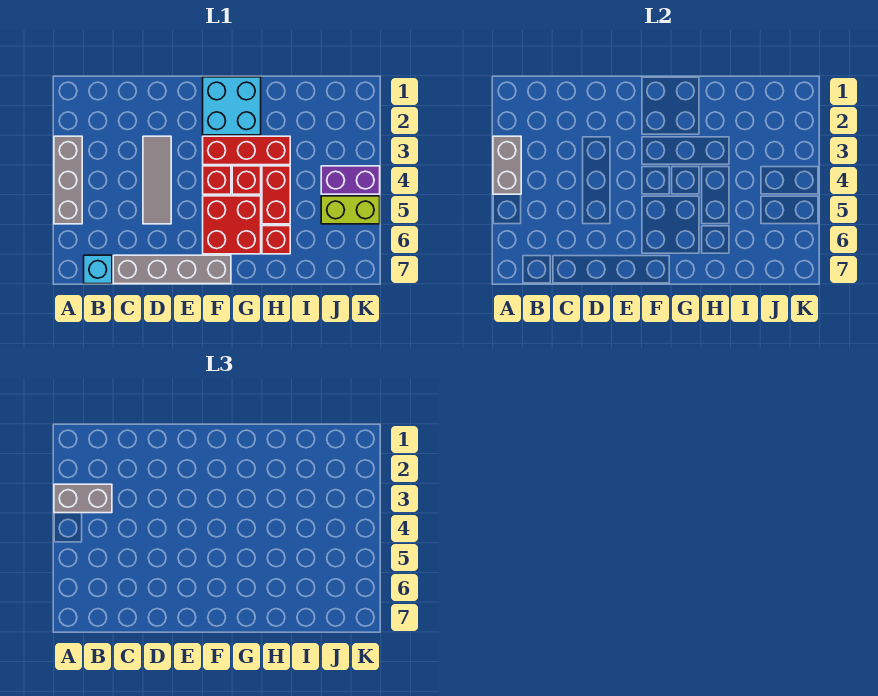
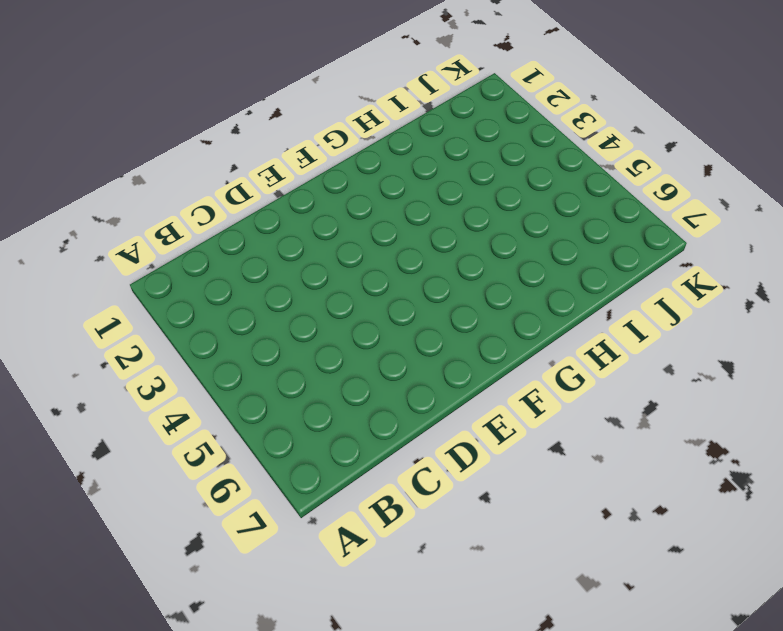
none -> grey 1x3 brick [54,136,82,224]
none -> cyan 1x1 brick [84,255,112,284]
none -> grey 1x4 brick [113,255,231,284]

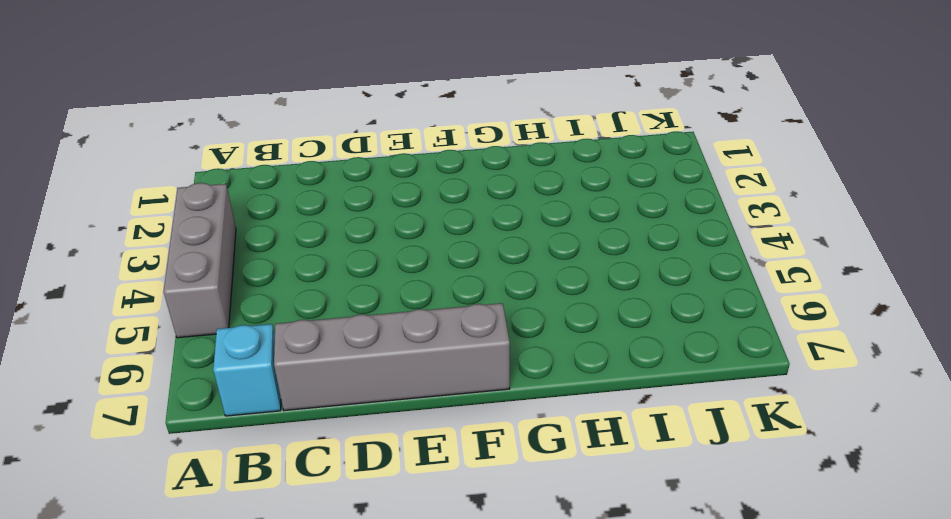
none -> grey 1x3 tile [143,136,171,224]
none -> cyan 2x2 brick [203,77,261,135]
none -> red 1x3 brick [203,136,290,165]

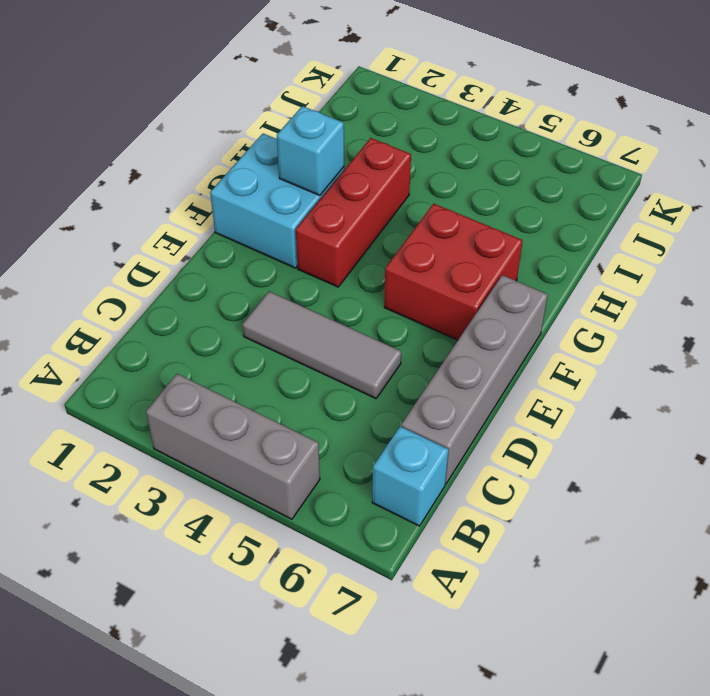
cyan 1x1 brick [277,106,344,195] -> none
none -> red 1x1 brick [203,166,231,194]
none -> red 1x1 brick [232,166,261,194]
none -> red 1x2 brick [262,166,290,224]

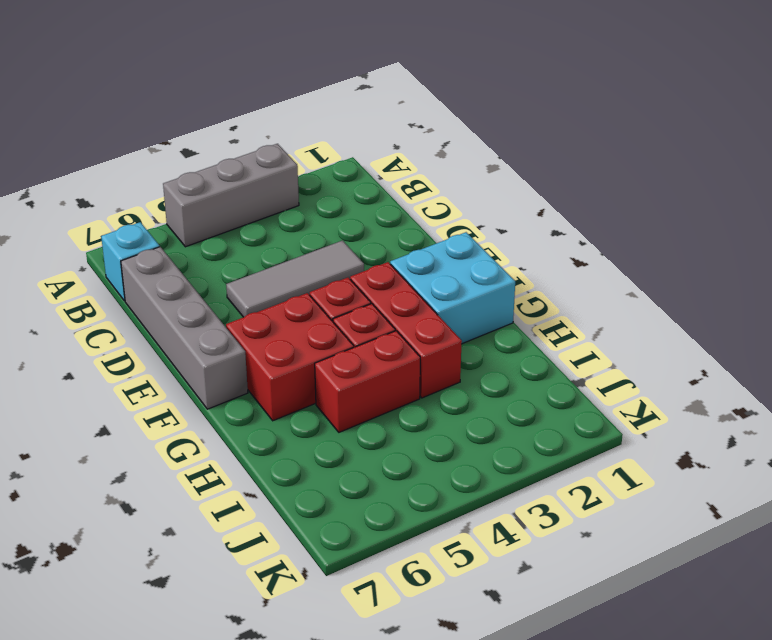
none -> red 1x1 brick [262,226,290,254]
none -> purple 1x2 brick [321,166,380,194]
none -> lime 1x2 brick [321,196,380,224]

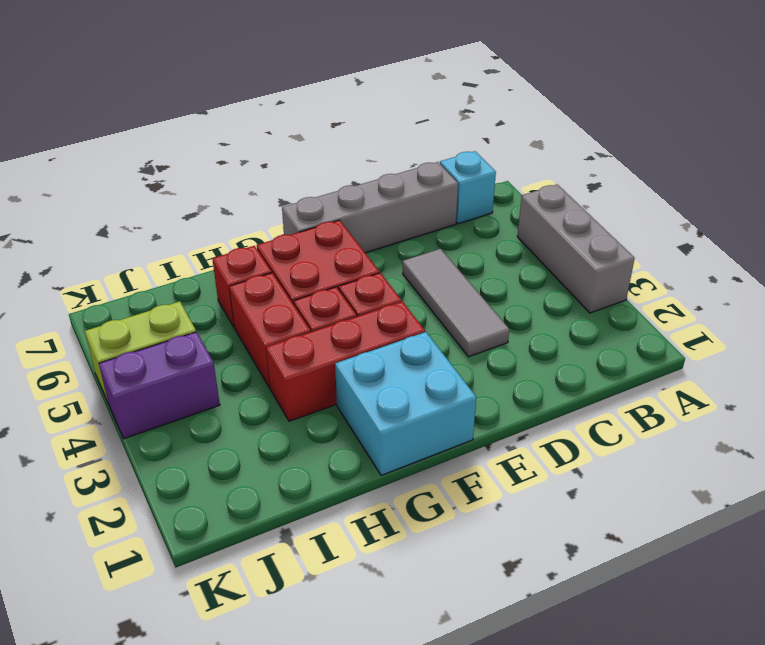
none -> grey 1x2 brick [493,136,521,194]
none -> grey 1x2 brick [54,484,112,513]

